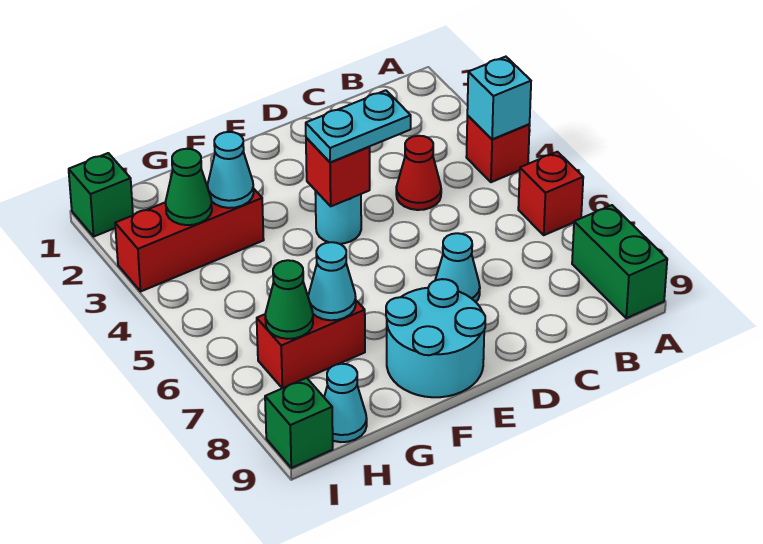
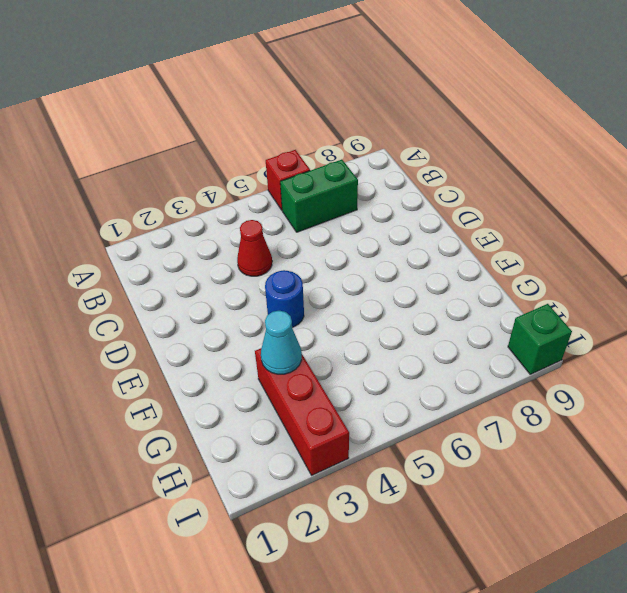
green 1x2 brick [280,160,358,232] -> green 1x2 brick moved to [572,205,667,318]
blue 1x1 round brick [265,270,304,327] -> cyan 1x1 round brick [315,190,361,244]
none -> red 1x1 brick [466,116,530,182]
none -> cyan 1x1 cone [435,233,480,302]
none -> cyan 2x2 round brick [386,279,485,397]

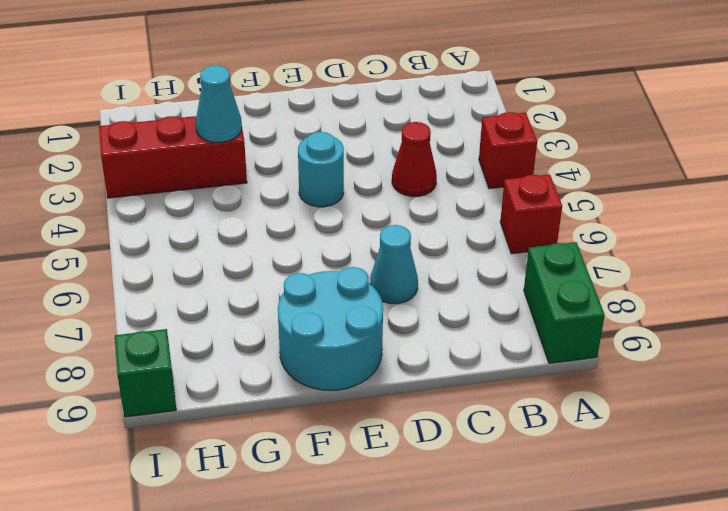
none -> red 1x2 brick [257,301,365,388]
none -> cyan 1x1 cone [324,364,367,442]
none -> green 1x1 brick [69,153,133,236]

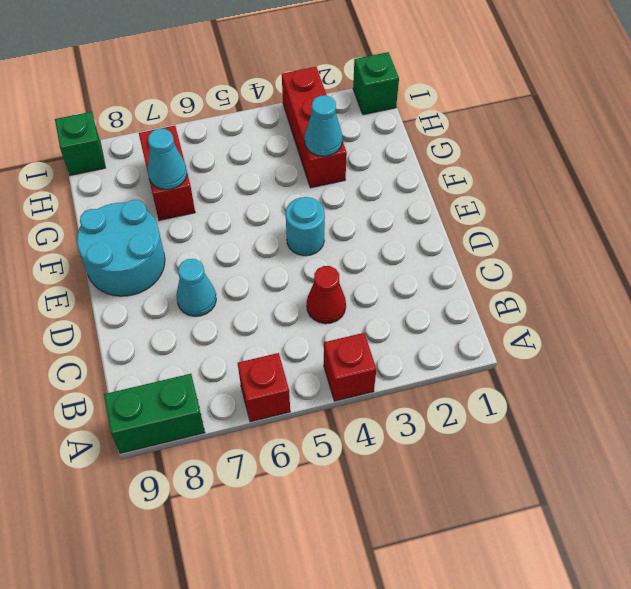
none -> cyan 1x1 cone [324,364,367,442]
none -> cyan 1x1 brick [467,57,531,139]
none -> red 1x1 brick [306,138,370,206]

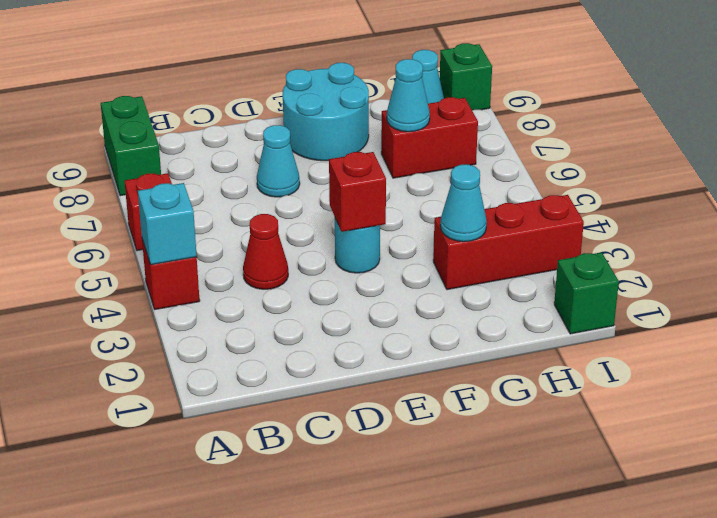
none -> green 1x1 cone [166,149,212,225]
none -> green 1x1 cone [265,260,313,339]
none -> cyan 1x2 plate [306,90,411,162]

